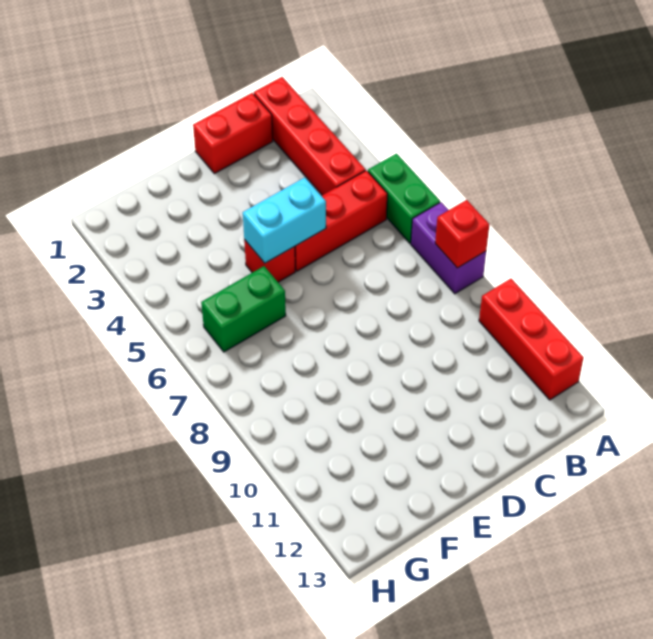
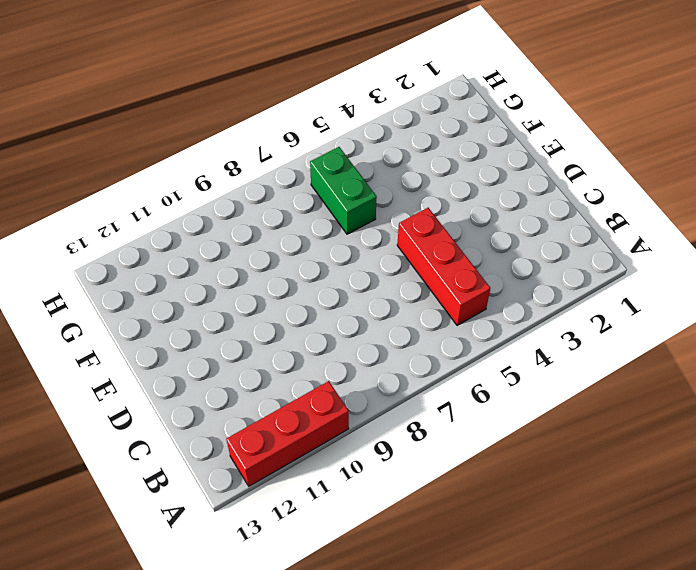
none -> green 1x2 brick [368,154,440,243]
none -> purple 1x2 brick [411,202,486,294]

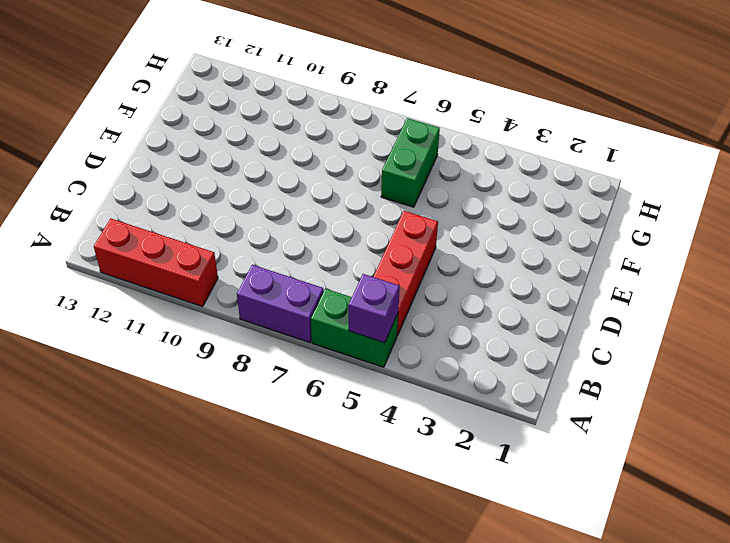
purple 1x1 brick [348,274,400,343] -> none
none -> red 1x4 brick [254,77,366,195]
none -> red 1x2 brick [193,93,273,174]

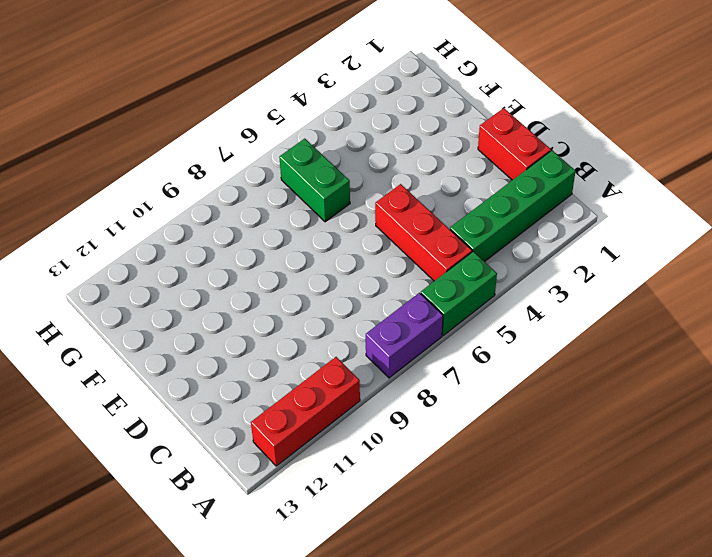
green 1x4 brick [450,151,576,262] -> red 1x4 brick [254,77,366,195]
none -> red 1x1 brick [244,240,295,282]
none -> red 1x1 brick [435,200,489,268]

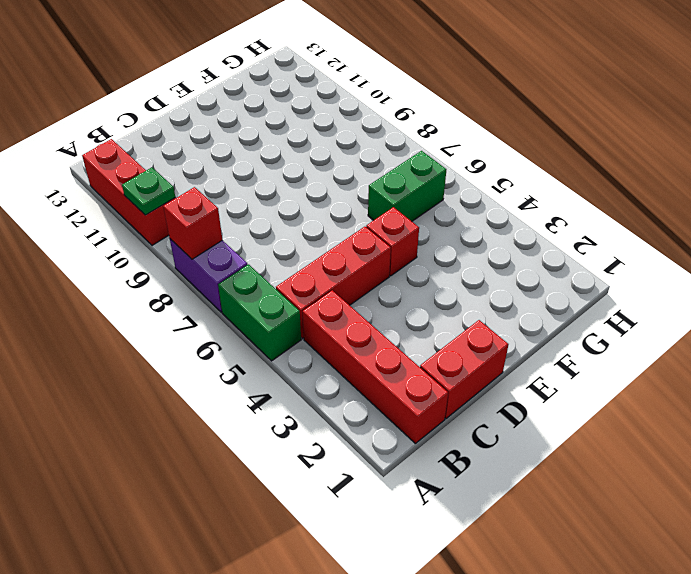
green 1x1 plate [122,168,175,215] -> none
none -> cyan 1x2 brick [243,178,326,263]

